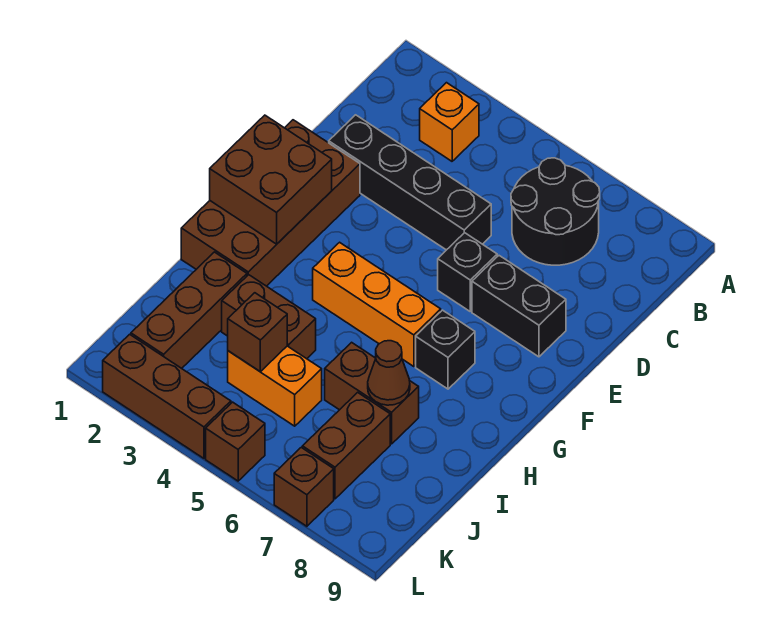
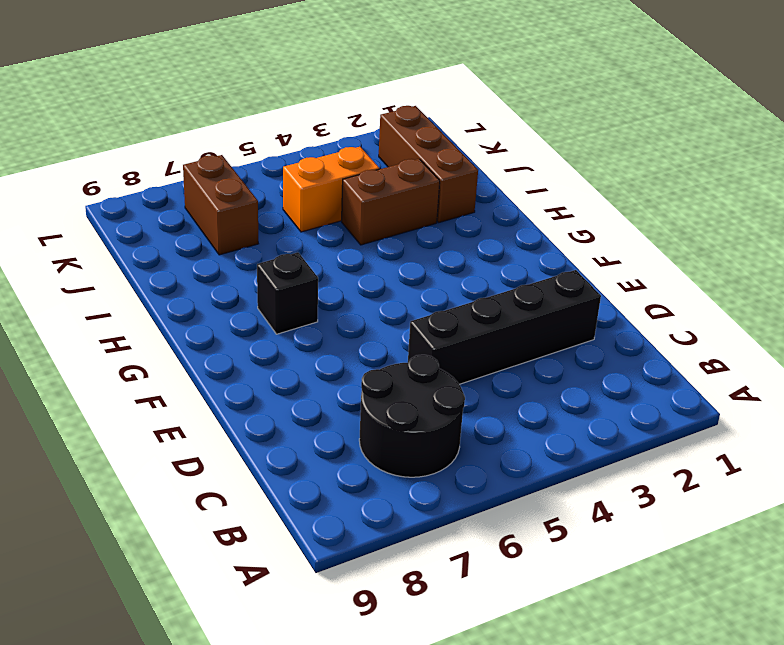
none -> orange 1x1 brick [420,83,479,161]
none -> brown 2x4 brick [181,120,360,286]
none -> black 1x1 brick [438,233,497,311]

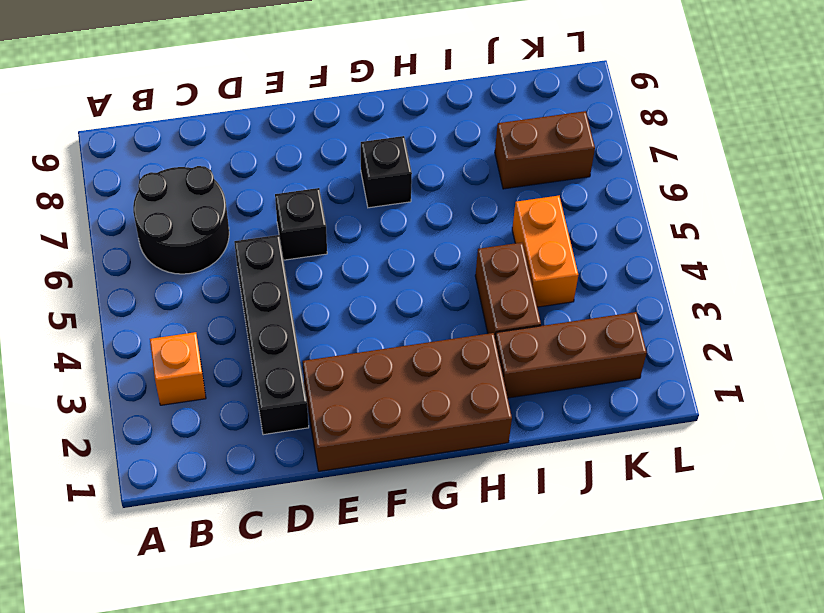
none -> black 1x2 brick [472,256,566,357]
none -> orange 1x3 brick [313,242,441,367]
none -> brown 1x2 brick [325,342,419,444]

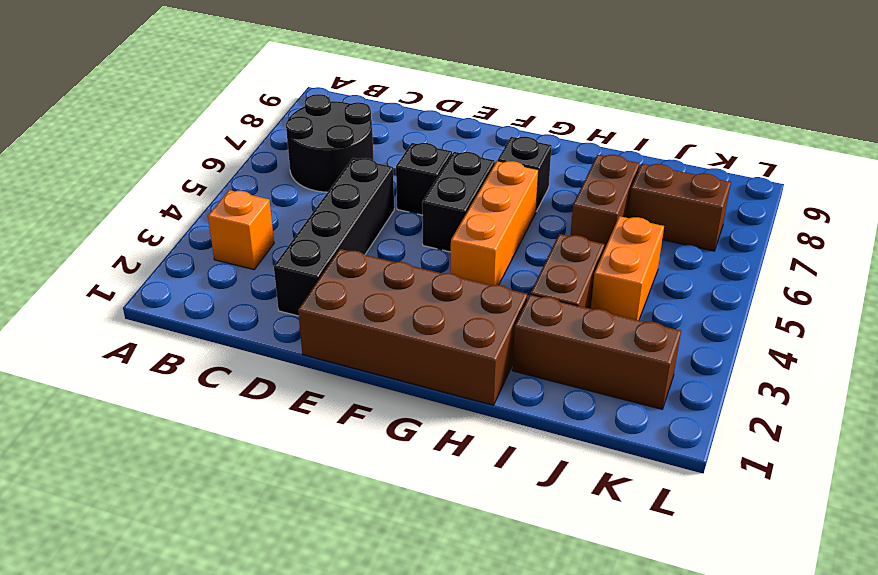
black 1x2 brick [422,152,495,252] -> black 1x2 brick moved to [472,256,566,357]
none -> brown 1x3 brick [103,334,231,458]
none -> brown 1x1 brick [206,402,265,481]
none -> brown 1x1 brick [274,447,334,526]

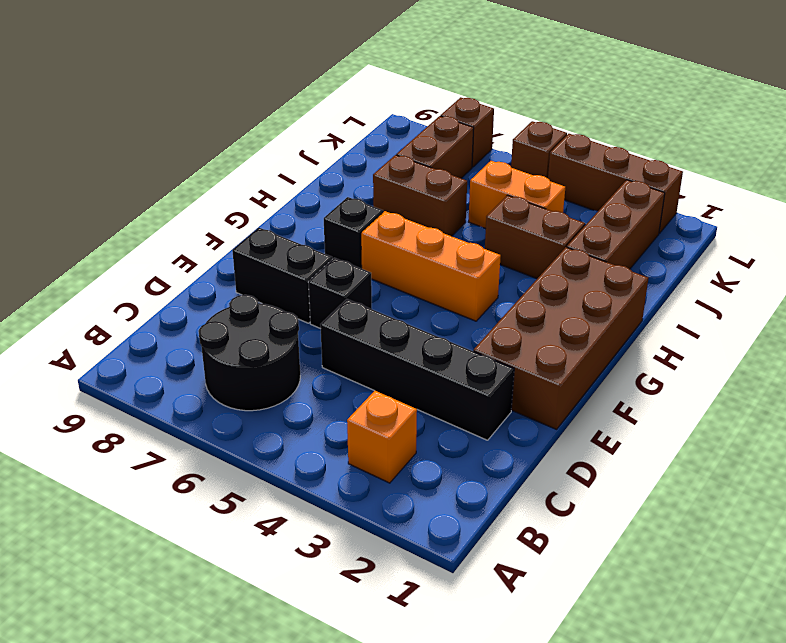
none -> brown 2x2 brick [210,115,332,244]
none -> brown 1x1 cone [368,341,410,405]
none -> brown 1x1 brick [228,293,287,372]

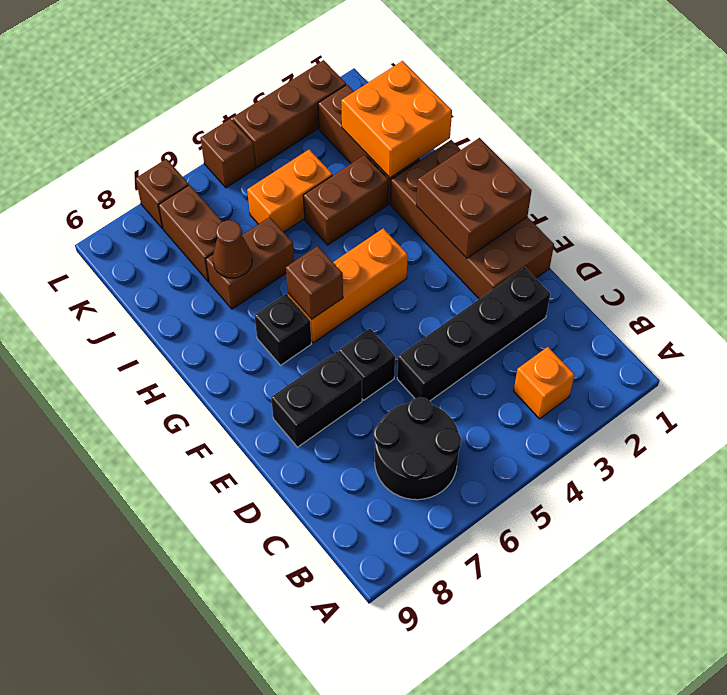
brown 1x1 brick [286,246,343,319] -> brown 1x1 brick moved to [228,293,287,372]
orange 2x2 brick [341,61,452,178] -> none

